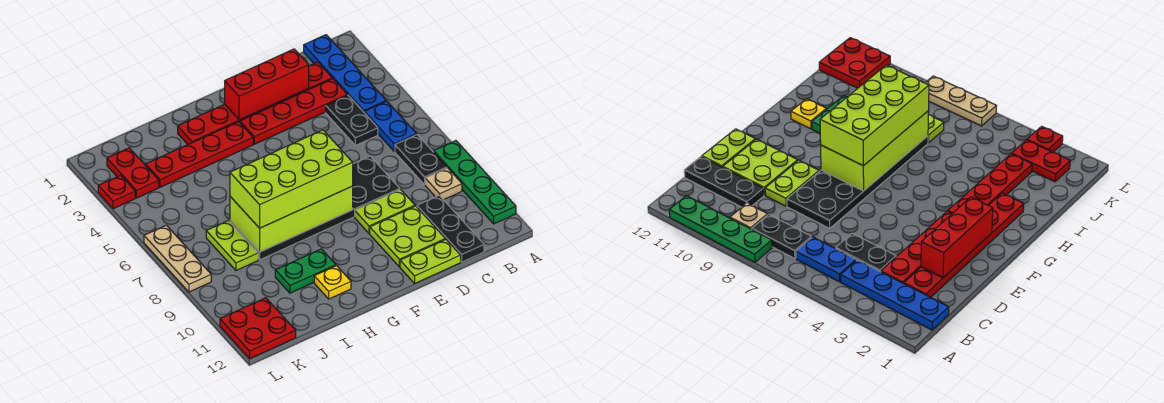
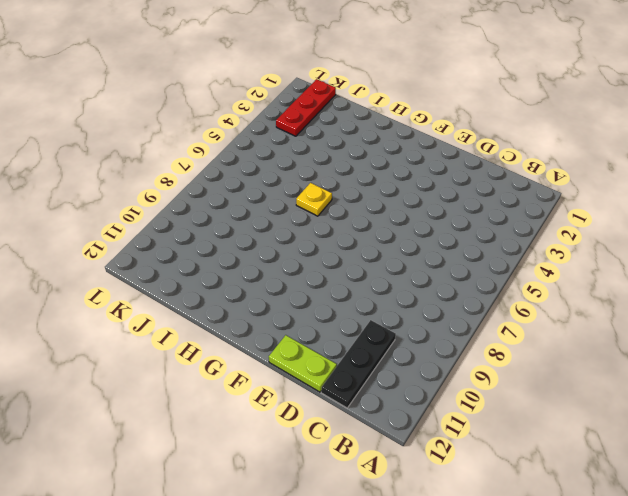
yellow 1x1 plate [296,183,332,216] -> yellow 1x1 plate moved to [314,266,351,299]
red 1x3 plate [276,79,336,136] -> red 1x2 plate [107,148,159,198]
none -> green 1x4 plate [434,141,516,224]
none -> blue 1x4 plate [304,35,386,113]
none -> blue 1x2 plate [365,101,417,151]

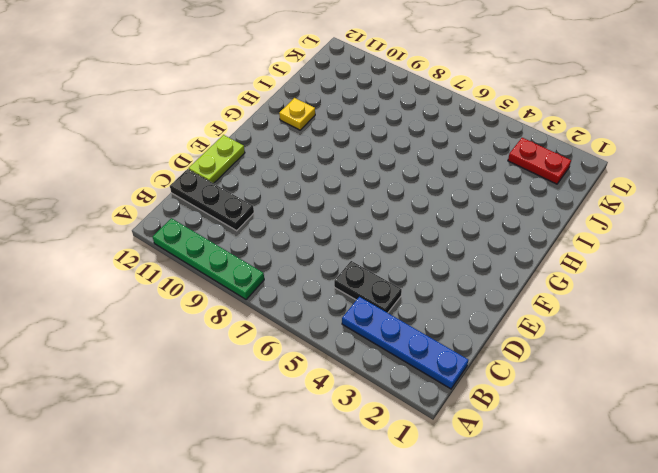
none -> blue 1x2 plate [365,101,417,151]
none -> black 1x2 plate [395,135,447,185]
none -> tan 1x1 plate [425,168,462,200]

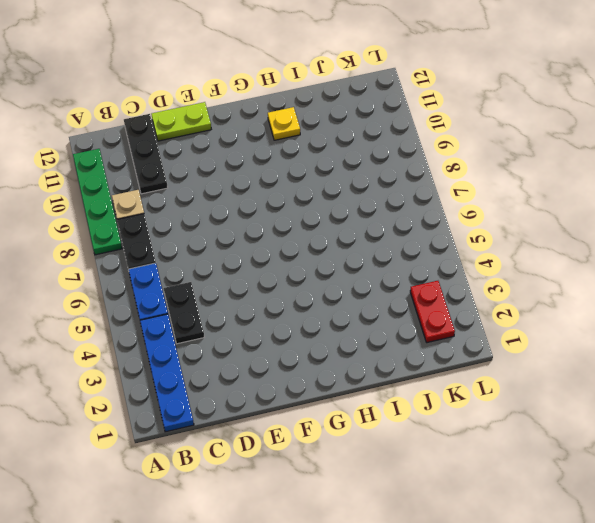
none -> red 1x6 plate [178,62,332,144]
none -> red 1x4 plate [240,79,347,144]
none -> black 2x6 plate [230,156,400,260]

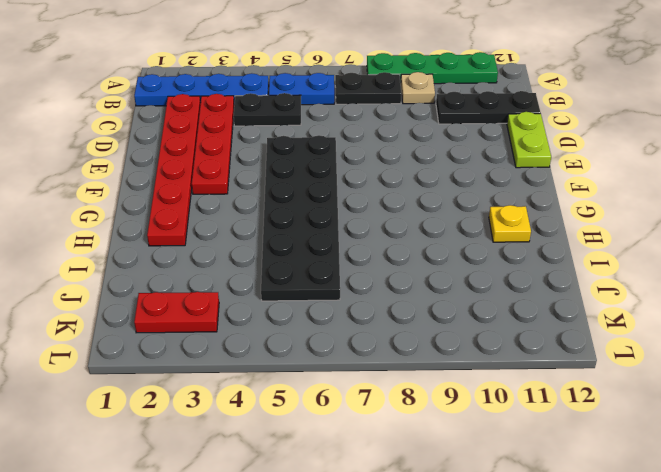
black 2x6 plate [261,135,340,301] -> black 2x6 plate moved to [230,156,400,260]
none -> lime 1x2 plate [355,189,415,234]
none -> lime 2x2 plate [370,206,445,267]
none -> red 1x4 plate [146,122,253,187]

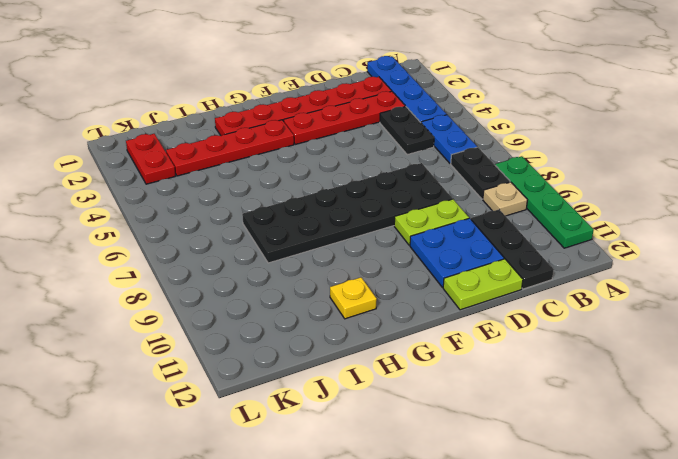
blue 2x2 plate [410,218,504,287] -> lime 2x2 plate [370,206,445,267]
none -> green 1x2 plate [275,249,336,293]
none -> lime 1x2 plate [206,220,258,271]
none -> red 2x2 plate [220,298,296,358]

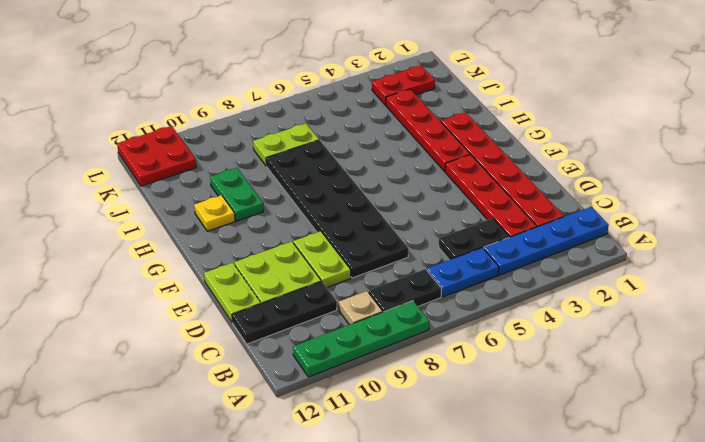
none -> red 1x1 plate [98,175,135,209]
none -> tan 1x3 plate [144,225,211,292]
none -> red 1x3 brick [225,49,309,120]

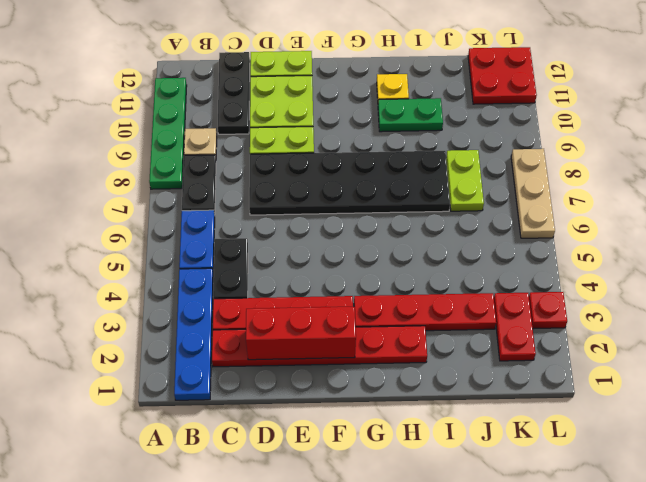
none -> lime 2x4 brick [230,186,353,252]
none -> lime 2x4 brick [230,130,353,228]

